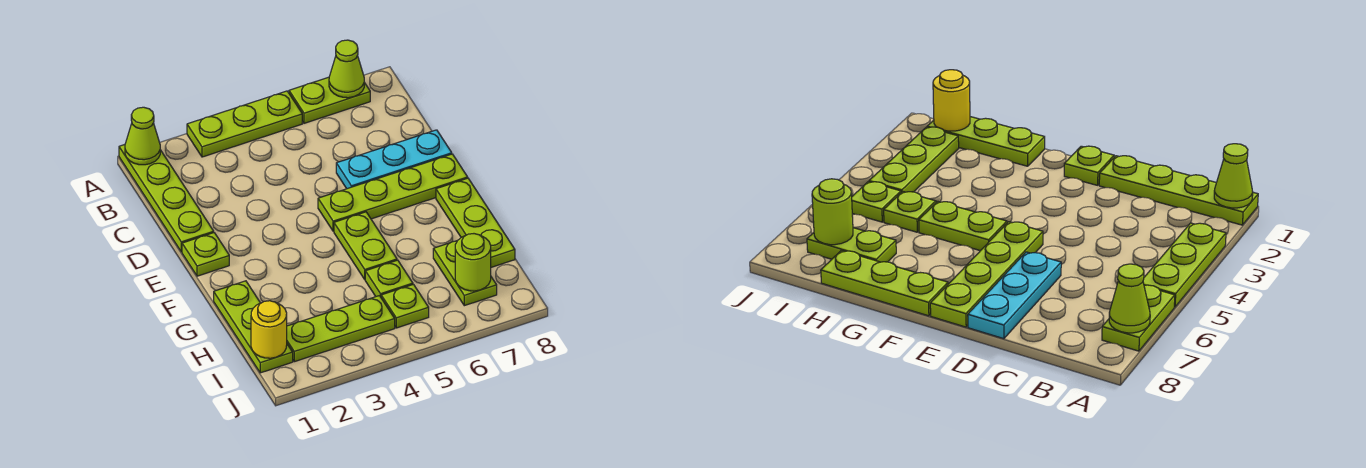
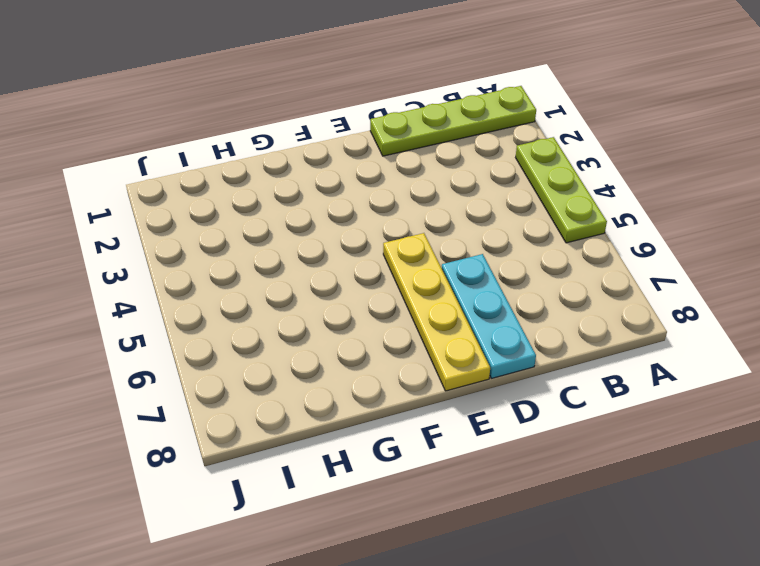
yellow 1x4 plate [383,233,490,391] -> lime 1x4 plate [318,154,468,231]
none -> lime 1x2 plate [289,77,370,123]
none -> lime 1x1 plate [182,233,229,276]
none -> lime 1x2 plate [334,212,397,279]

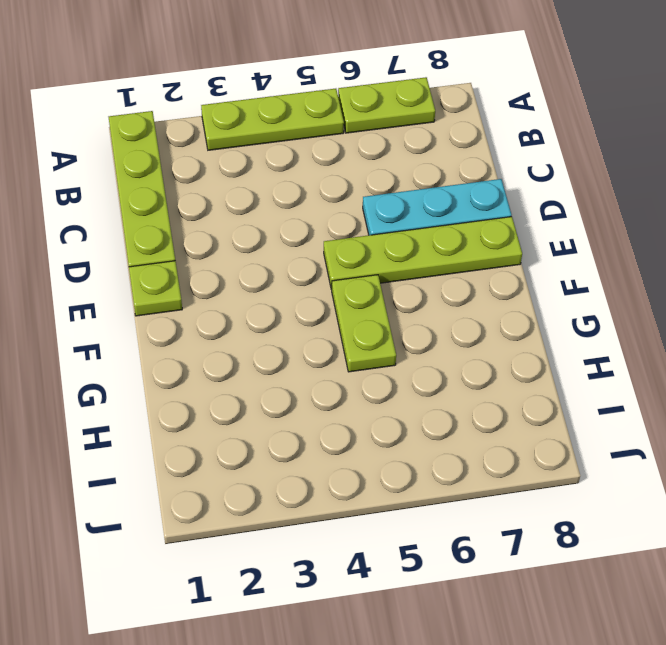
none -> lime 1x3 plate [436,178,515,267]
none -> lime 1x3 plate [214,281,293,373]
none -> lime 1x1 plate [365,260,413,297]

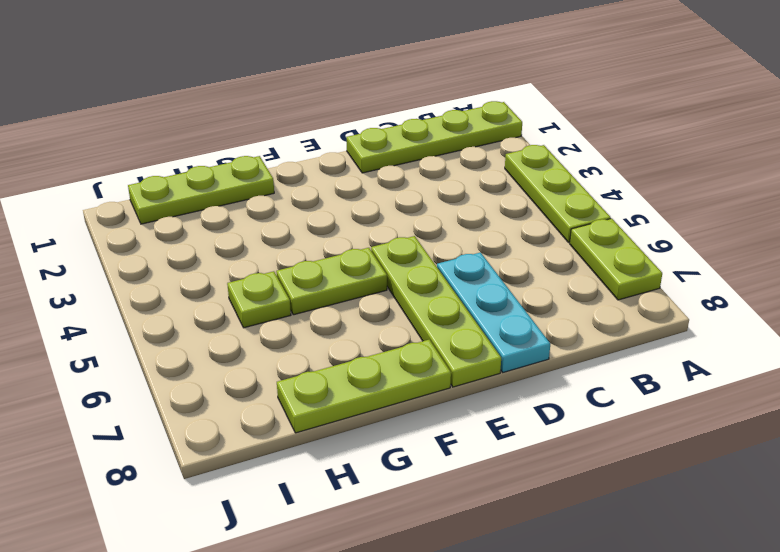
none -> lime 1x1 plate [182,233,229,276]
none -> lime 1x2 plate [433,241,497,306]
none -> lime 1x3 plate [287,296,395,362]

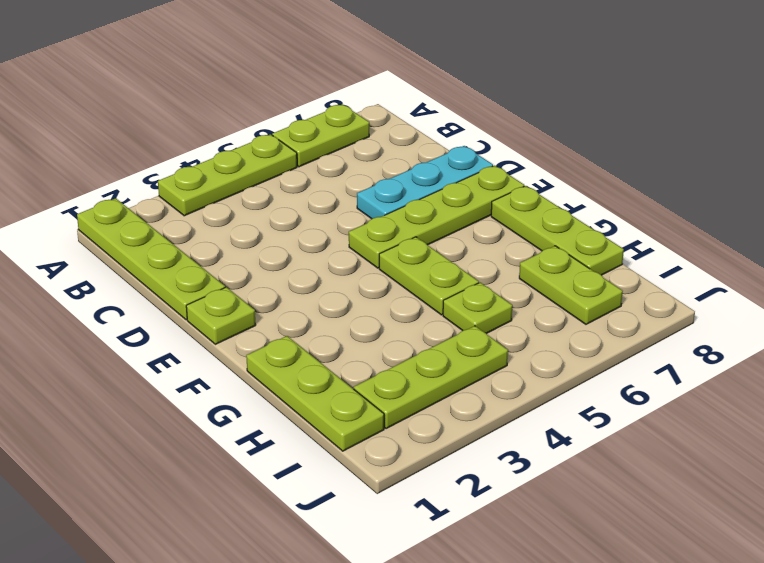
none -> lime 1x1 plate [381,284,429,328]
none -> lime 1x1 cone [125,107,160,165]
none -> lime 1x1 cone [329,40,364,98]

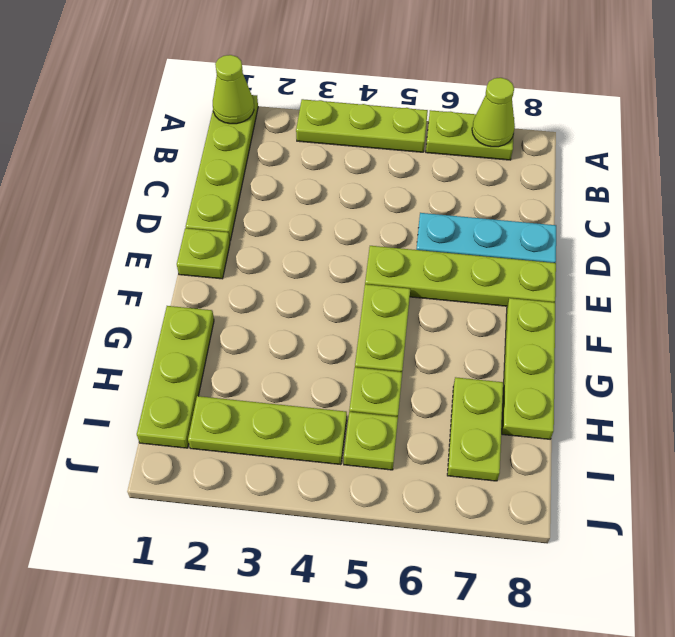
none -> yellow 1x1 round brick [251,301,287,358]
none -> lime 1x1 round brick [455,234,491,291]

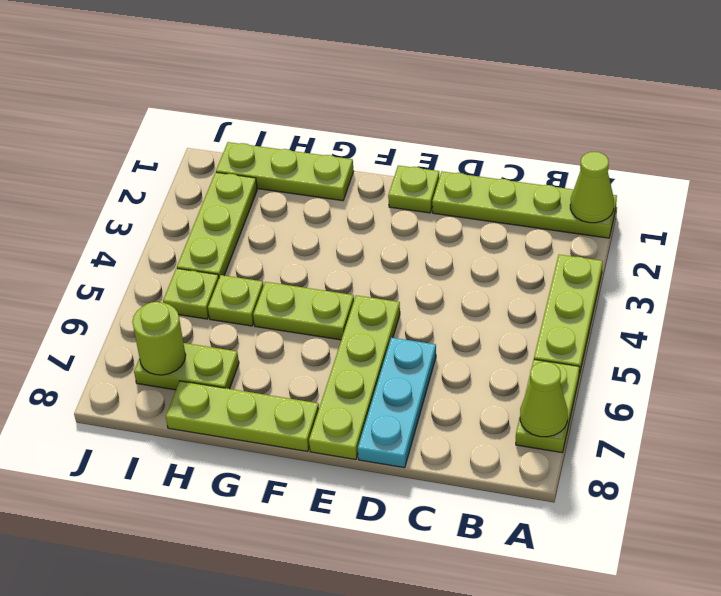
none -> yellow 1x1 round brick [251,301,287,358]

